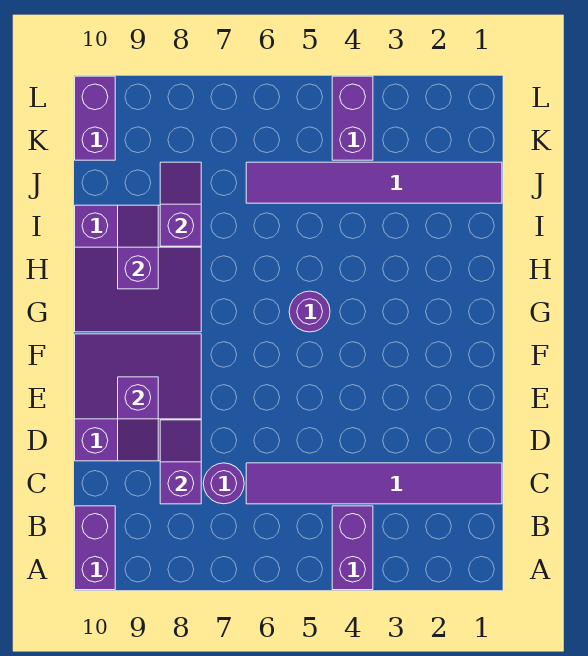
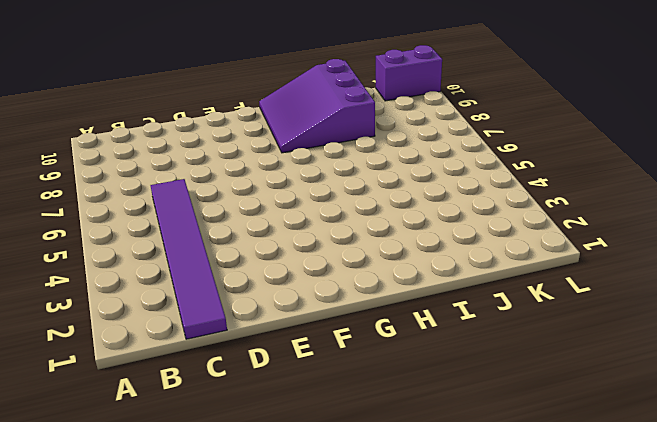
none -> purple 1x2 brick [332,506,373,590]
none -> purple 1x2 brick [75,506,115,590]
none -> purple 1x1 round brick [203,463,244,504]

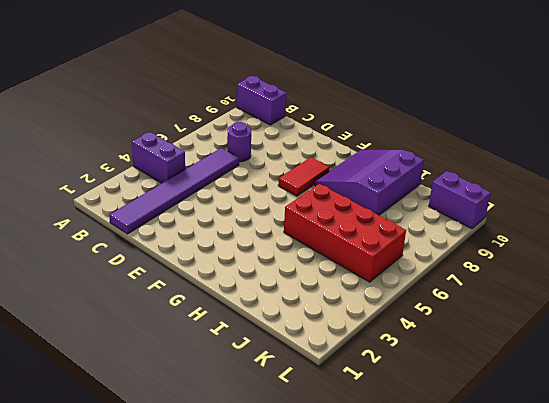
red 1x2 tile [278,157,330,196] -> purple 3x3 slope [75,334,201,461]
red 2x4 brick [284,184,406,282] -> purple 1x6 tile [246,162,502,203]
none -> purple 1x1 round brick [289,291,330,332]
none -> purple 1x2 brick [332,76,373,160]
none -> purple 1x2 slope [160,420,201,504]

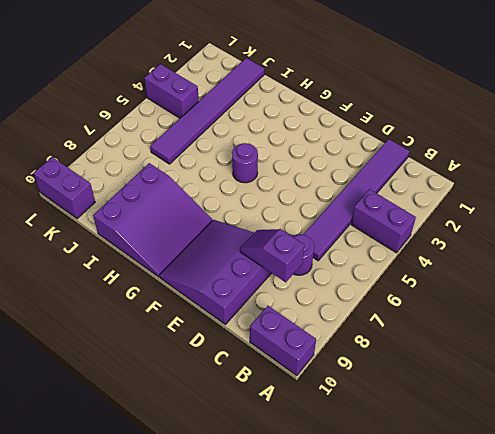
none -> purple 1x2 slope [118,377,158,461]
none -> purple 1x2 slope [118,205,158,289]
none -> purple 1x2 slope [160,162,201,246]

